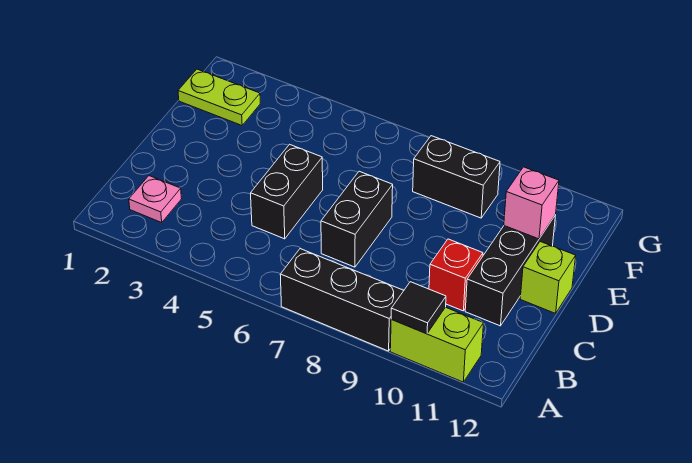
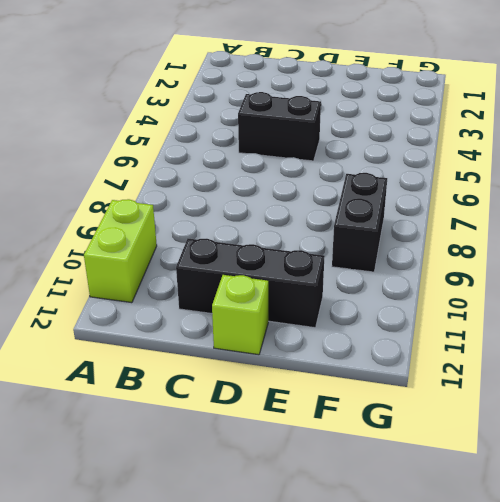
none -> black 1x3 brick [280,249,404,351]
none -> pink 1x1 plate [129,176,182,222]
none -> black 1x2 brick [321,171,393,267]

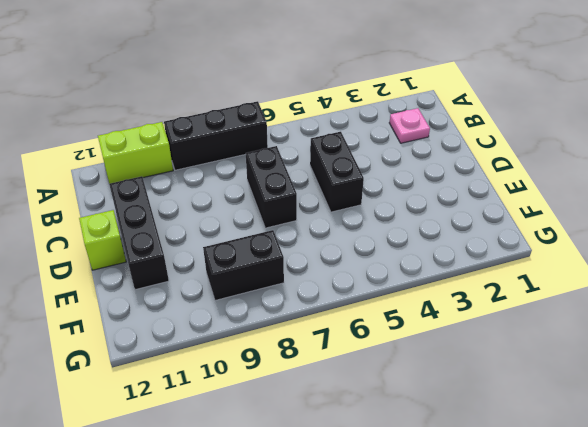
none -> red 1x1 brick [429,239,483,311]
none -> lime 1x2 plate [178,69,260,125]
none -> black 1x1 tile [391,282,446,334]

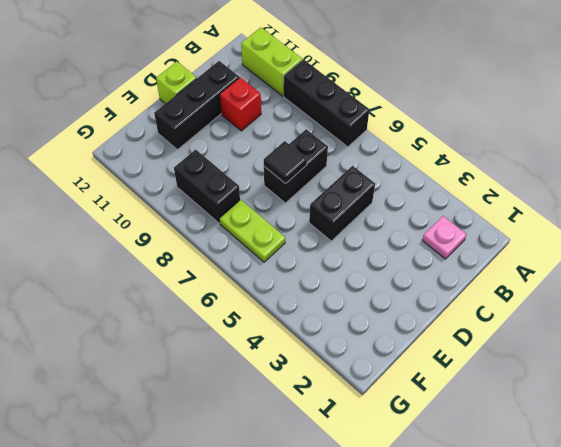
black 1x1 tile [264,141,307,184] -> black 1x1 tile moved to [391,282,446,334]
lime 1x2 plate [220,200,285,262] -> lime 1x2 plate moved to [178,69,260,125]
none -> pink 1x1 brick [504,167,559,239]

